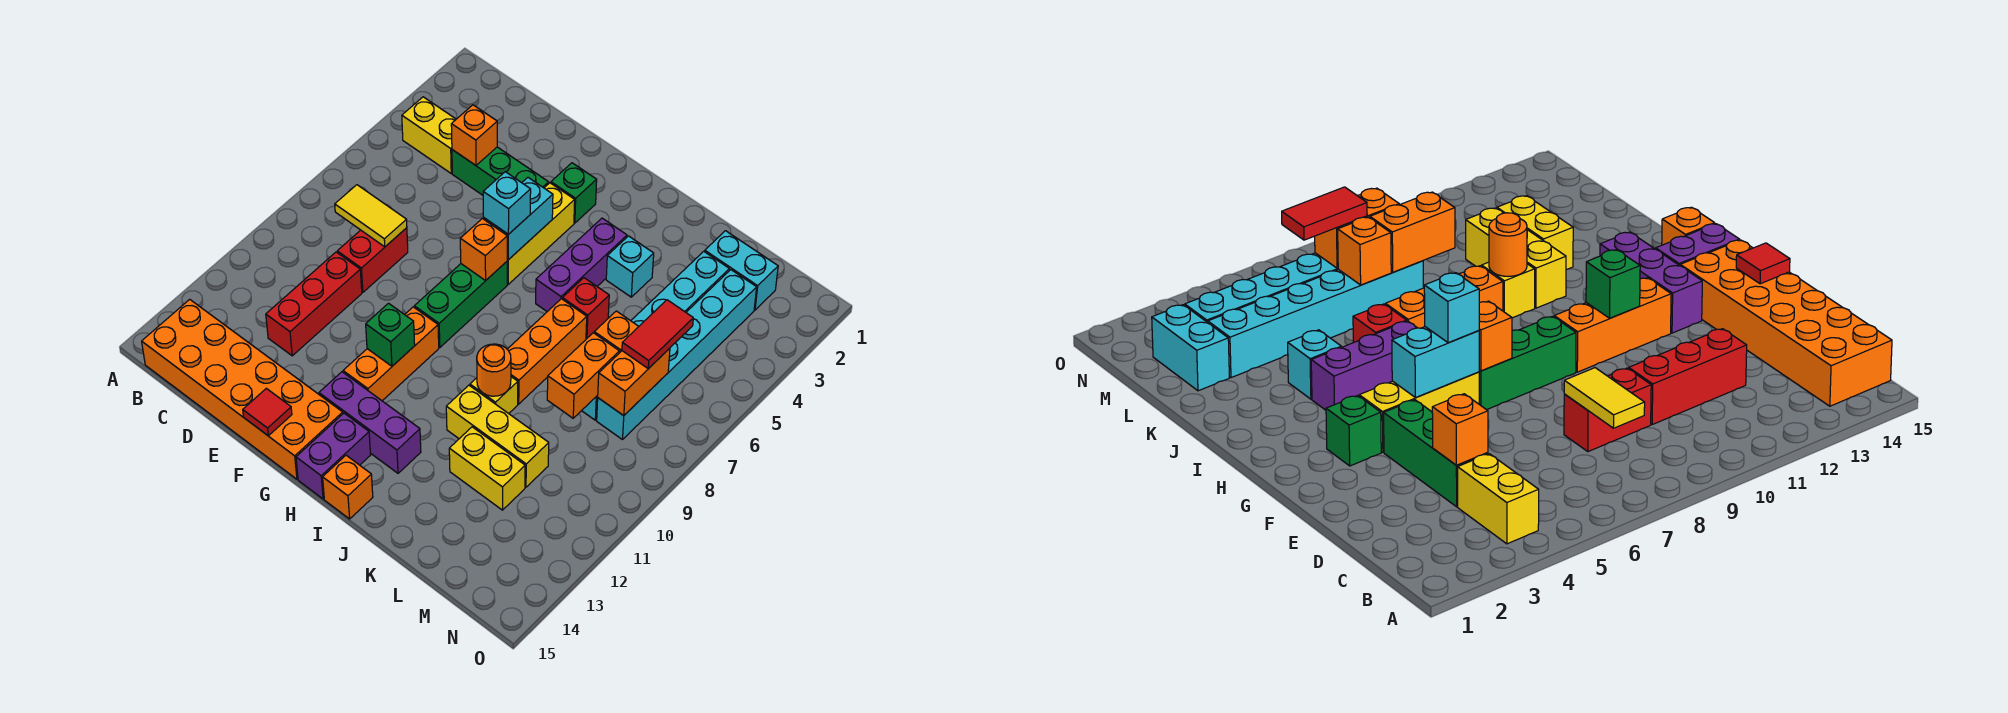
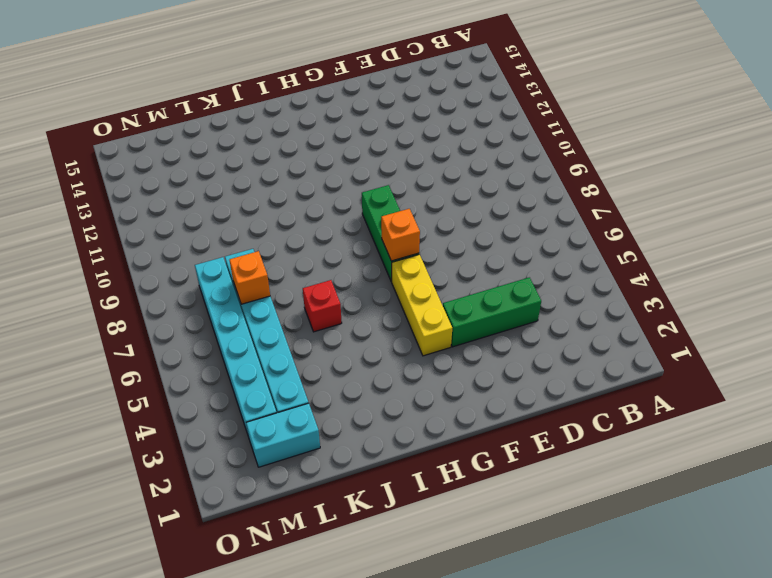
none -> yellow 1x2 brick [402,97,456,173]
none -> orange 2x6 brick [142,299,343,479]
none -> red 1x2 brick [337,228,408,292]
none -> red 1x3 brick [266,252,362,356]

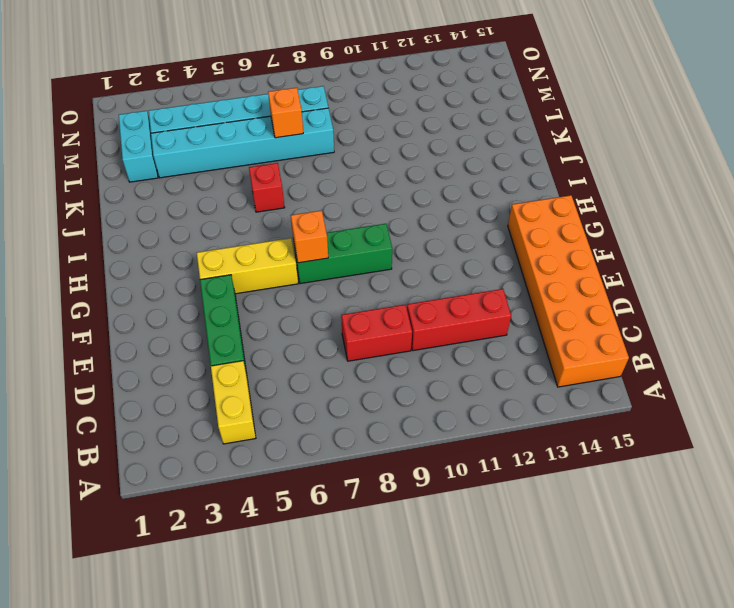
none -> green 1x1 brick [551,163,597,223]
none -> orange 1x3 brick [343,307,439,401]
none -> purple 1x3 brick [319,372,421,473]
none -> purple 1x2 brick [296,413,371,499]

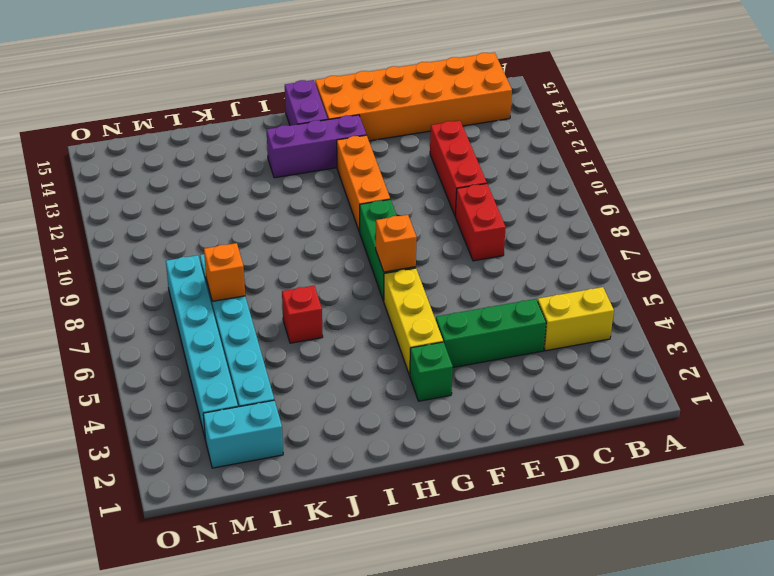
none -> purple 1x3 brick [536,218,627,312]
none -> orange 1x1 brick [323,455,373,519]
none -> cyan 1x1 brick [606,236,654,297]
none -> orange 1x3 brick [507,299,587,404]

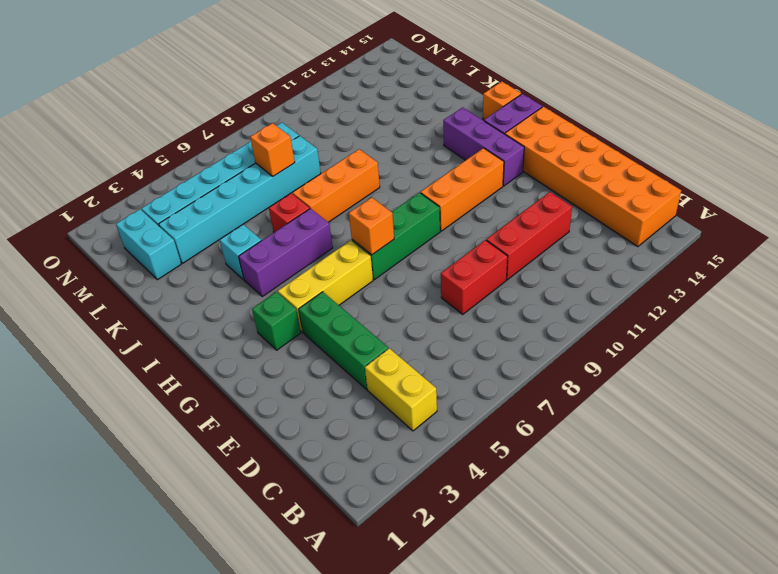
none -> yellow 1x1 brick [470,377,518,414]
none -> yellow 1x3 brick [446,385,549,487]
none -> yellow 1x2 brick [449,427,525,510]
none -> yellow 1x2 tile [335,185,407,247]

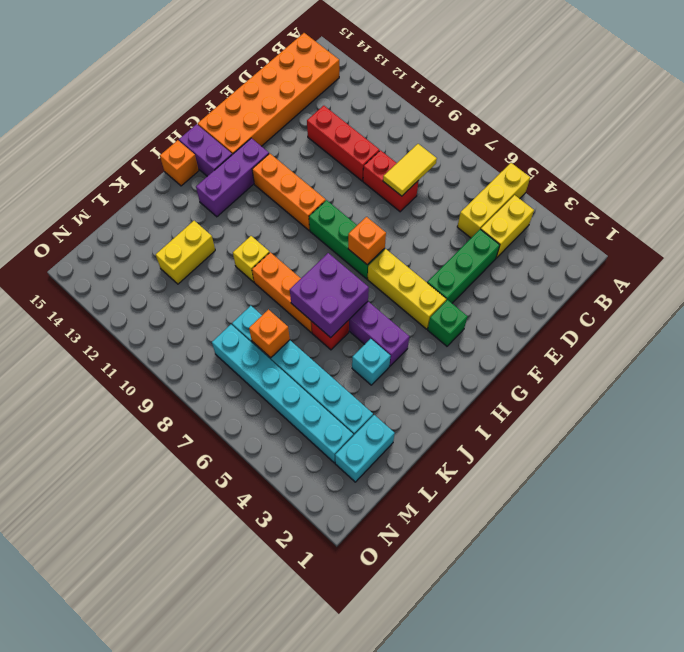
yellow 1x3 brick [457,163,530,238] -> yellow 1x3 brick moved to [446,385,549,487]
purple 2x2 brick [290,253,369,338] -> none
none -> orange 1x1 brick [451,105,497,165]
none -> red 1x1 tile [243,388,292,436]
none -> cyan 1x2 brick [483,178,553,260]
none -> green 1x1 brick [366,303,415,366]

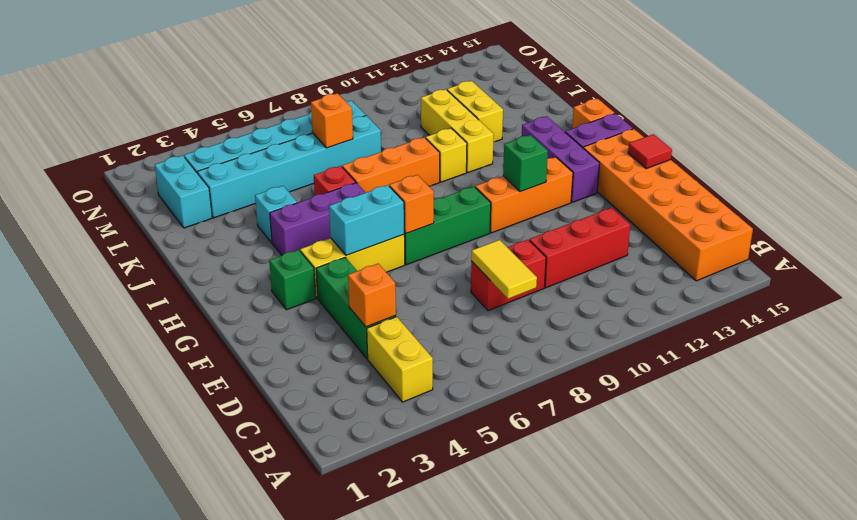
none -> orange 1x1 round brick [477,344,511,396]
none -> orange 1x2 brick [547,333,619,418]
none -> orange 1x2 brick [597,348,670,416]
none -> cyan 1x1 brick [483,172,531,234]

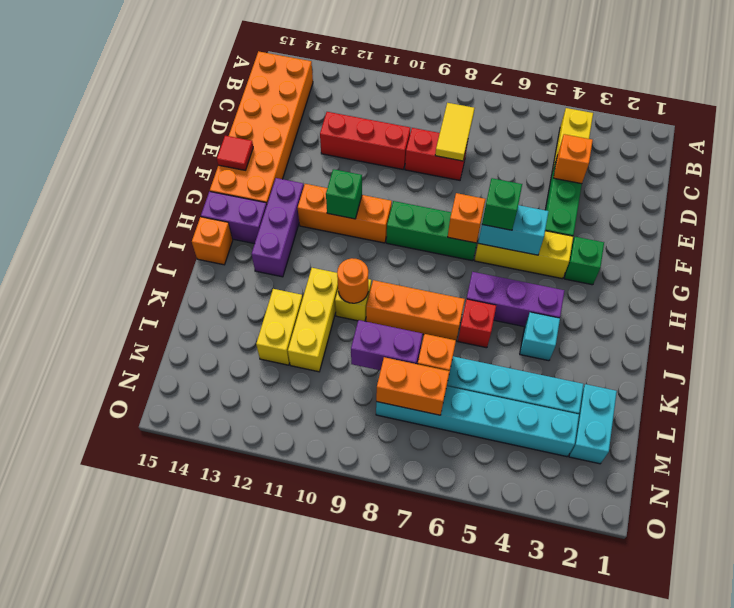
green 1x1 brick [482,178,522,230] -> cyan 1x1 brick [483,172,531,234]
purple 1x2 brick [351,320,423,370] -> orange 1x2 brick [547,333,619,418]
none -> red 1x2 tile [622,300,693,369]

